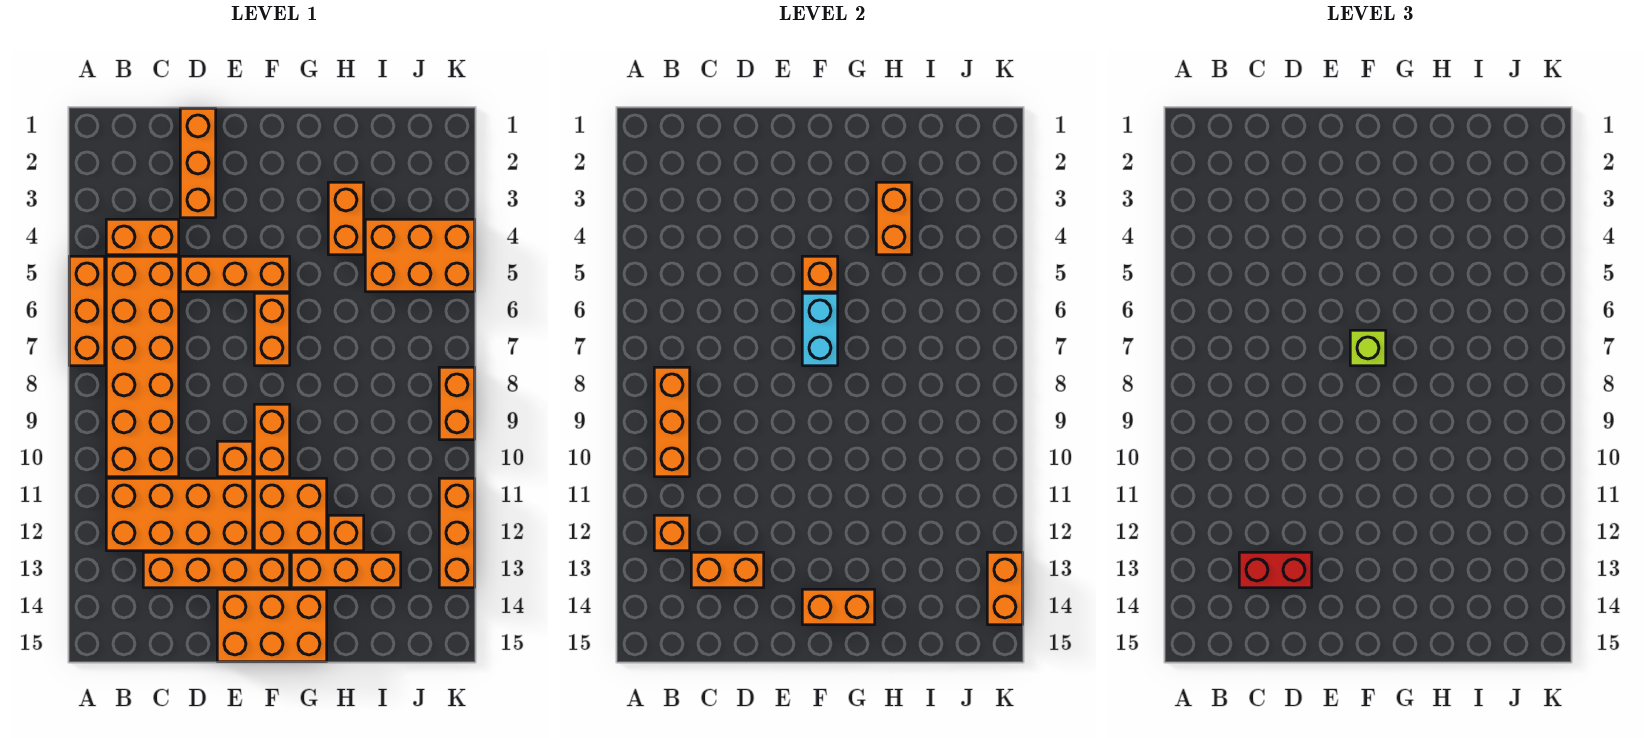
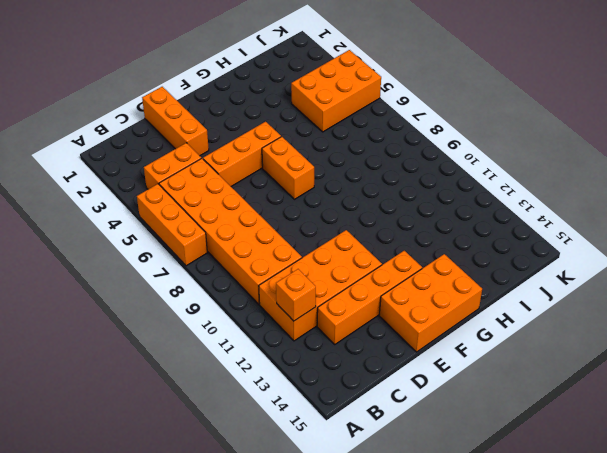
none -> orange 1x1 brick [217,441,253,477]
none -> orange 1x2 brick [254,404,290,477]
none -> orange 2x2 brick [254,478,327,551]

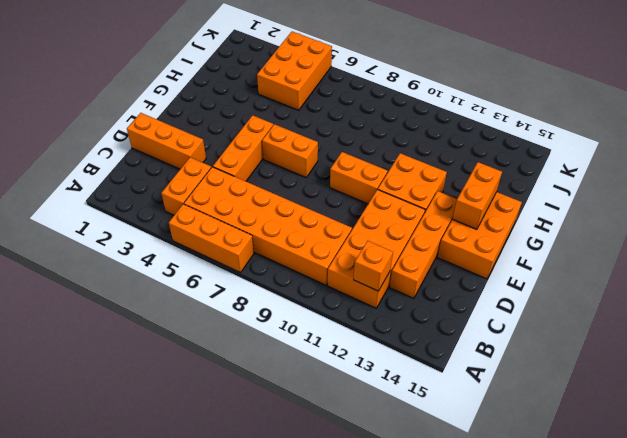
none -> orange 1x1 brick [217,441,253,477]
none -> orange 1x3 brick [291,552,401,588]
none -> orange 1x2 brick [328,182,364,255]

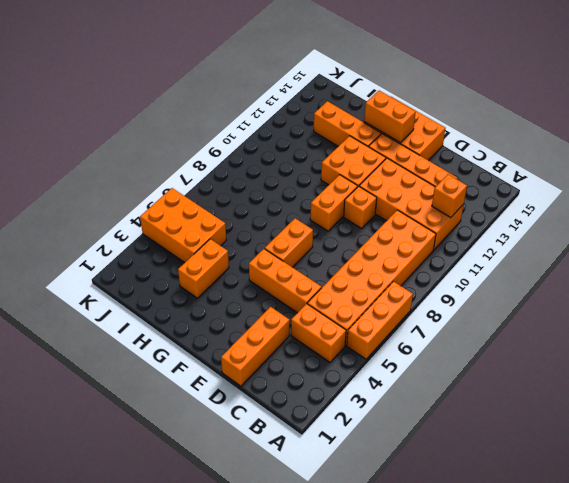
none -> orange 1x1 brick [328,515,364,551]
none -> orange 1x2 brick [439,367,475,440]
none -> orange 1x3 brick [439,478,475,588]

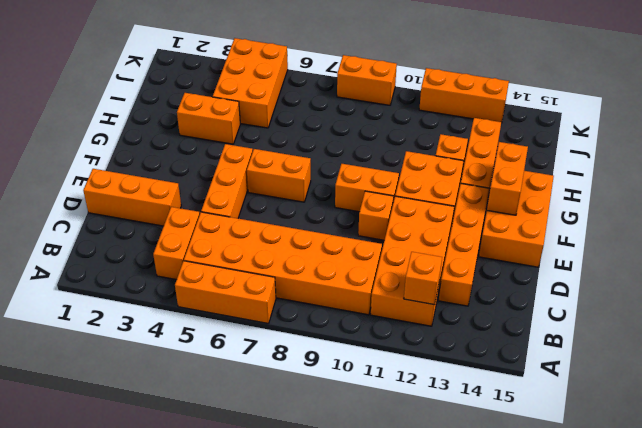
none -> orange 1x3 brick [654,367,690,477]
none -> orange 1x2 brick [691,552,764,588]
none -> orange 1x1 brick [802,256,838,292]

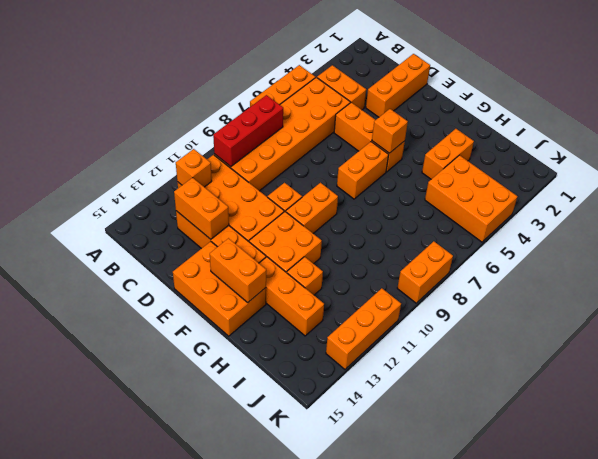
red 1x3 brick [213,95,283,167] -> orange 1x3 brick [654,367,690,477]
none -> cyan 1x2 brick [802,293,838,366]
none -> orange 1x2 brick [876,182,912,255]
none -> orange 1x2 brick [987,552,1023,625]

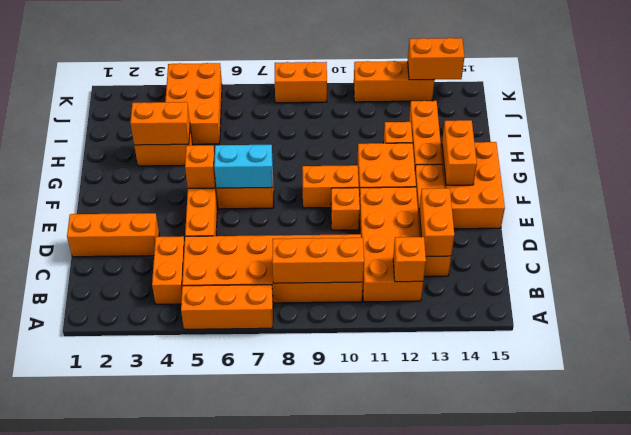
none -> red 1x2 brick [1239,552,1312,588]
none -> lime 1x1 brick [1350,330,1386,366]

